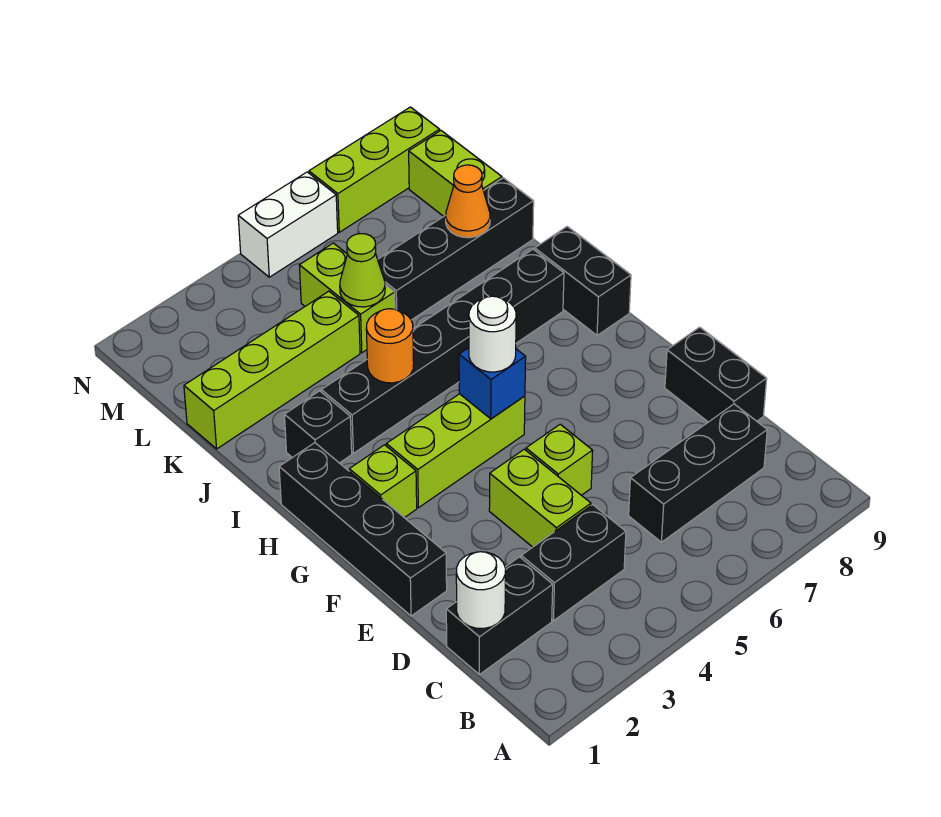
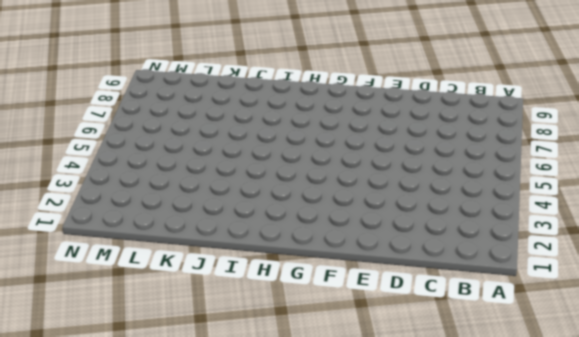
none -> black 1x2 brick [446,557,553,674]
none -> black 1x2 brick [521,505,626,621]
none -> black 1x3 brick [629,404,767,542]

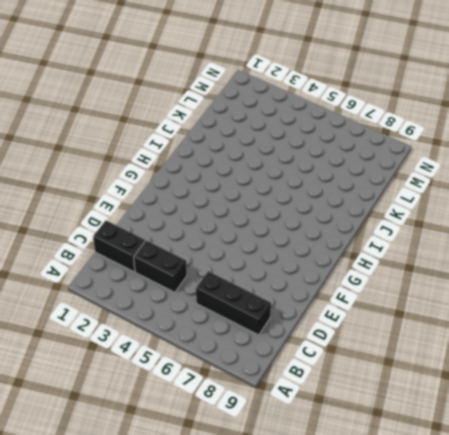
none -> lime 1x2 brick [489,449,591,547]
none -> black 1x2 brick [665,327,767,422]
none -> black 1x4 brick [279,443,447,616]

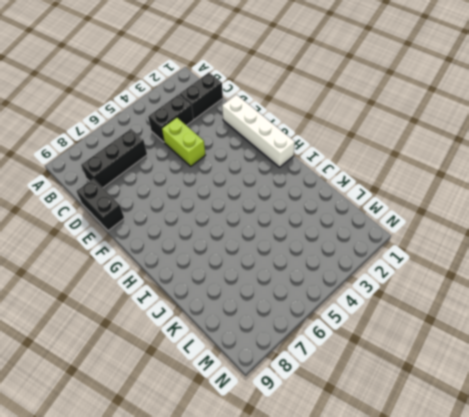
white 1x4 brick [222,95,295,167] -> black 1x4 brick [279,443,447,616]
none -> lime 1x1 brick [526,424,593,495]
none -> lime 1x1 brick [349,445,417,518]
none -> lime 1x3 brick [386,394,525,508]

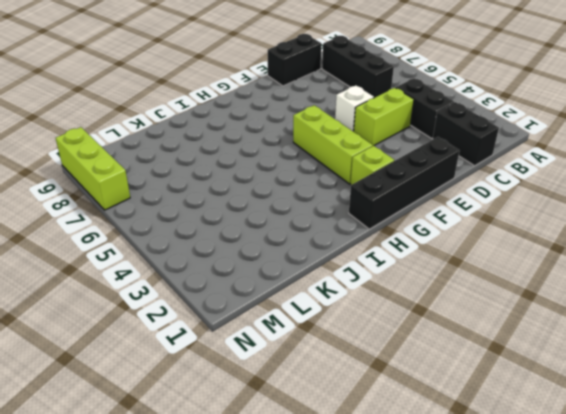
white 1x1 brick [335,86,374,132] -> lime 1x1 brick [526,424,593,495]
none -> black 1x2 brick [535,227,631,335]
none -> black 1x1 brick [284,391,352,463]
none -> black 1x6 brick [321,249,564,453]

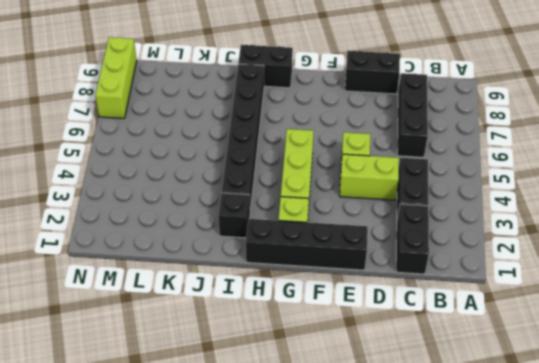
none -> lime 1x4 brick [184,291,360,449]
none -> lime 1x2 brick [299,243,395,353]
none -> black 1x4 brick [378,178,534,320]

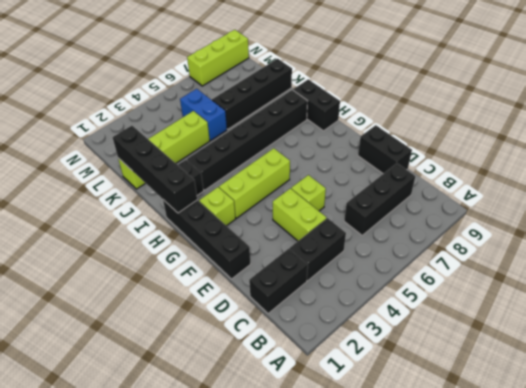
black 1x4 brick [113,126,197,213] -> none
blue 1x2 brick [180,89,227,140] -> lime 1x2 brick [299,243,395,353]
none -> lime 1x2 brick [409,131,502,216]
none -> white 1x2 brick [238,172,338,277]
none -> white 1x1 round brick [456,552,506,629]

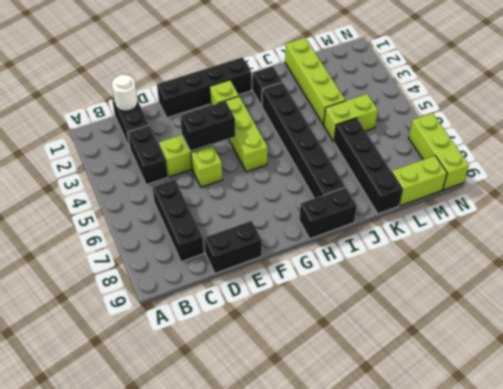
black 1x2 brick [180,101,235,151] -> none
none -> white 1x2 brick [238,172,338,277]
none -> blue 1x1 brick [459,348,526,419]
none -> orange 1x1 round brick [366,309,414,383]

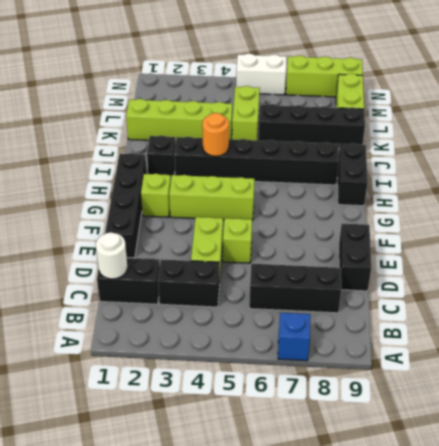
blue 1x1 brick [278,313,310,361] -> blue 1x1 brick moved to [459,348,526,419]
none -> lime 1x1 cone [340,234,385,307]
none -> orange 1x1 cone [446,165,490,238]
none -> white 1x1 round brick [469,296,516,372]

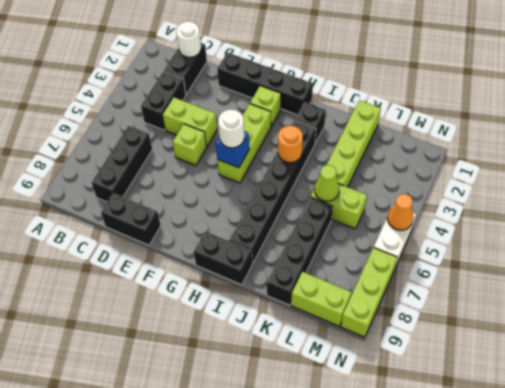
orange 1x1 cone [387,194,413,230] -> orange 1x1 cone moved to [446,165,490,238]

